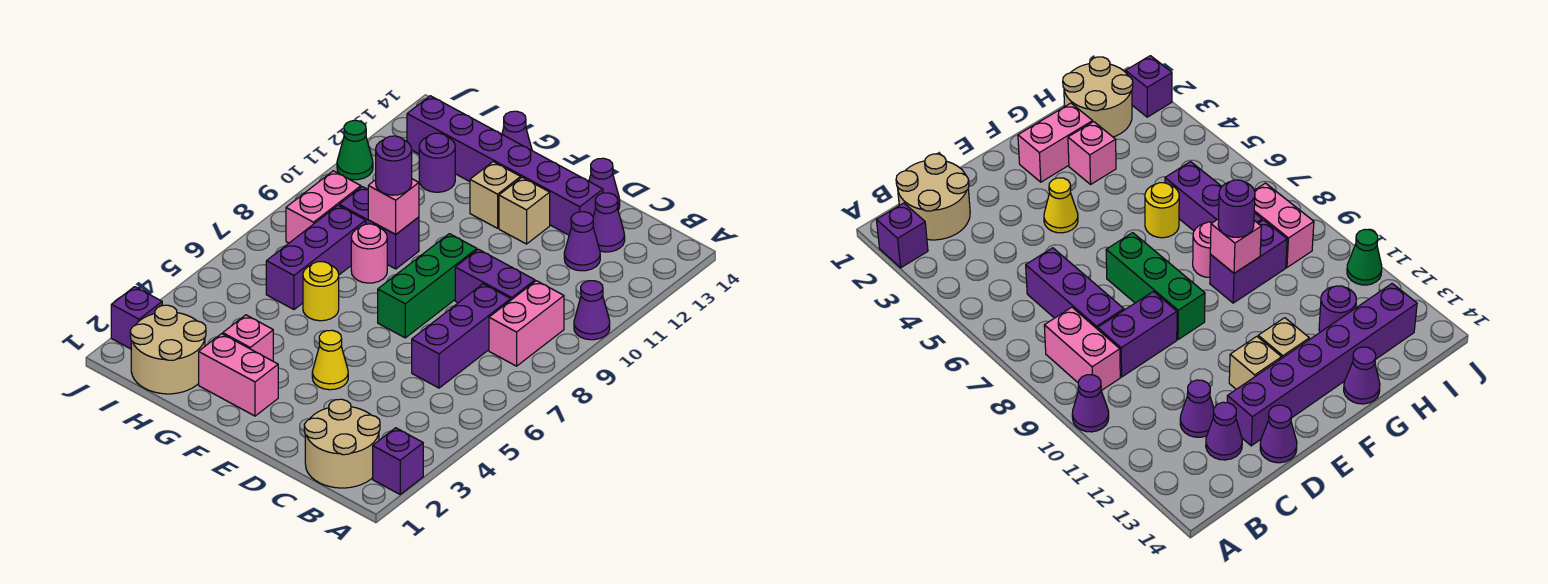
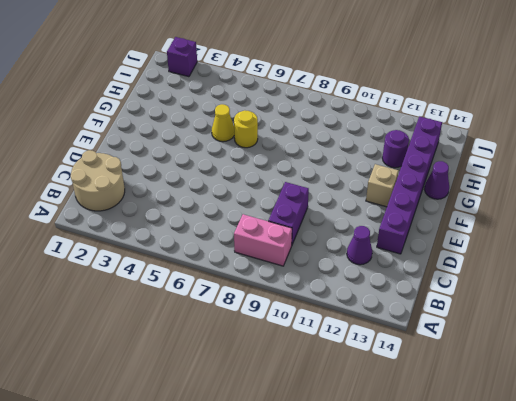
yellow 1x1 cone [212,104,234,142] -> yellow 1x1 cone moved to [312,330,348,390]
none -> purple 1x1 brick [373,428,423,494]
none -> purple 1x1 cone [574,281,610,340]
none -> purple 1x3 brick [412,284,511,388]

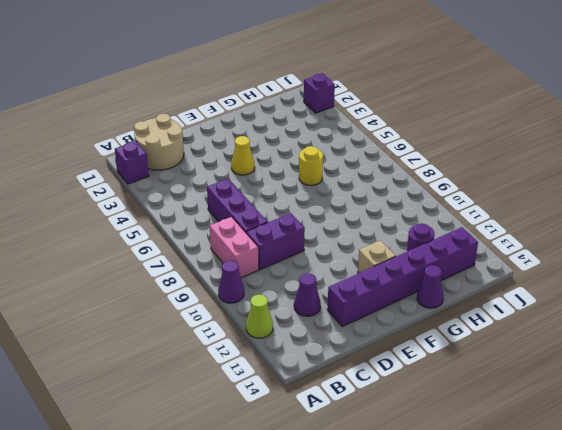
lime 1x1 cone [246,295,273,338] -> none
none -> purple 1x1 cone [593,193,625,252]
none -> purple 1x1 cone [589,158,620,210]
none -> green 1x3 brick [378,234,477,338]

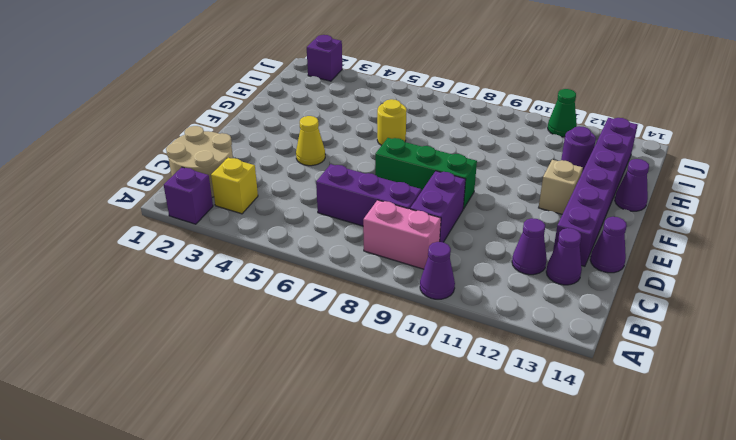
yellow 1x1 brick [211,158,258,214] -> none
none -> tan 1x1 brick [499,177,550,244]
none -> pink 1x2 brick [199,334,278,416]
none -> pink 1x1 brick [223,315,273,361]

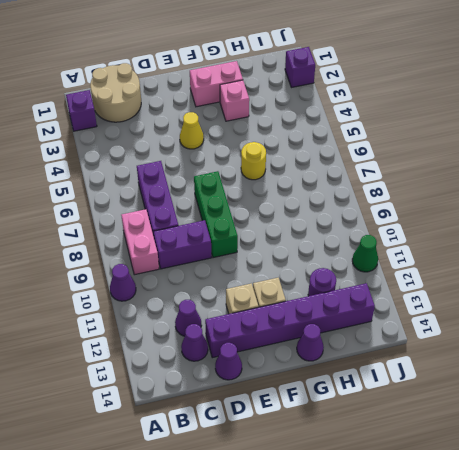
none -> pink 1x1 round brick [351,224,387,283]
none -> purple 1x2 brick [339,187,419,269]
none -> tan 2x2 round brick [130,305,206,394]

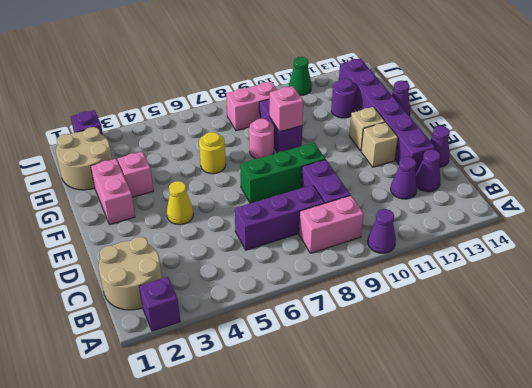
none -> purple 1x3 brick [266,205,366,309]
none -> purple 1x1 round brick [376,136,412,195]

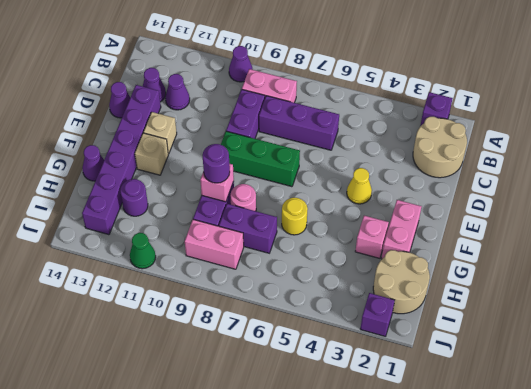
purple 1x2 brick [219,204,277,253] -> purple 1x3 brick [266,205,366,309]

